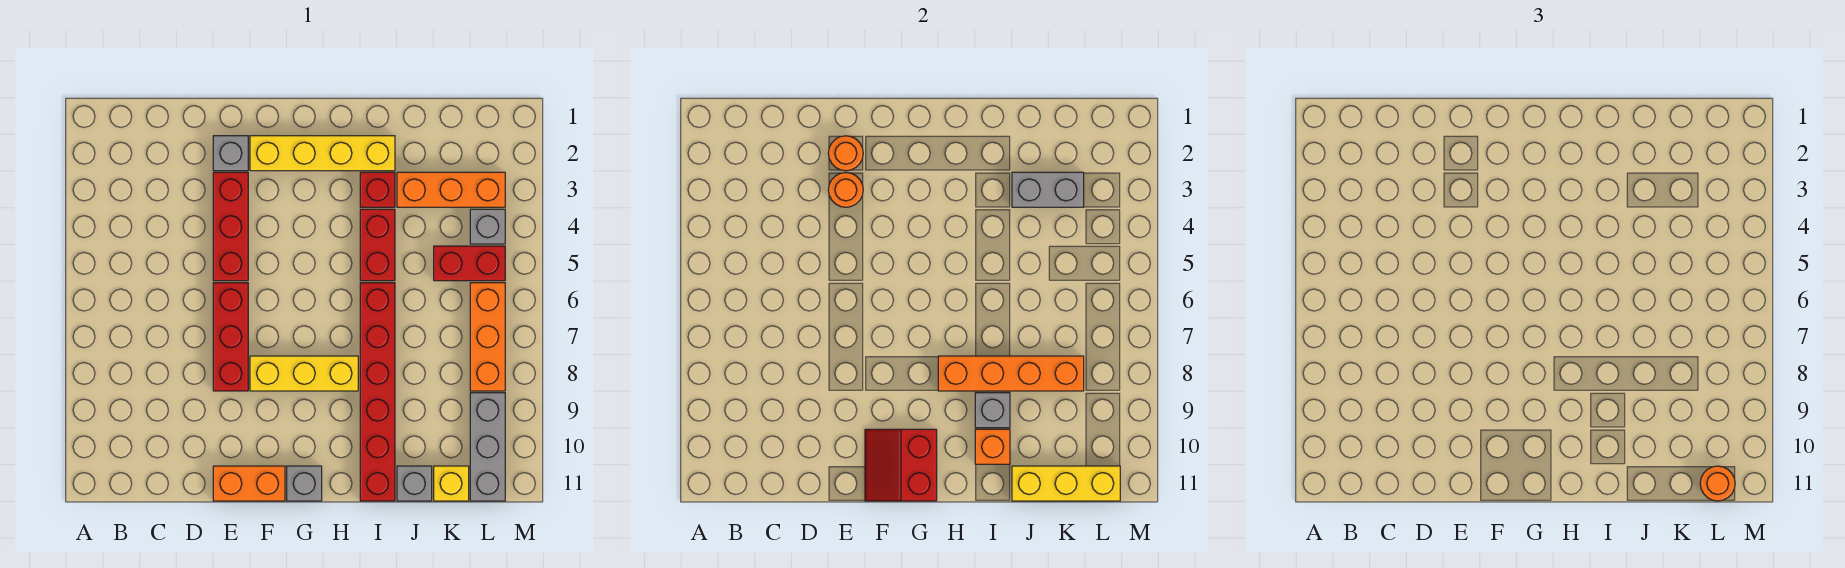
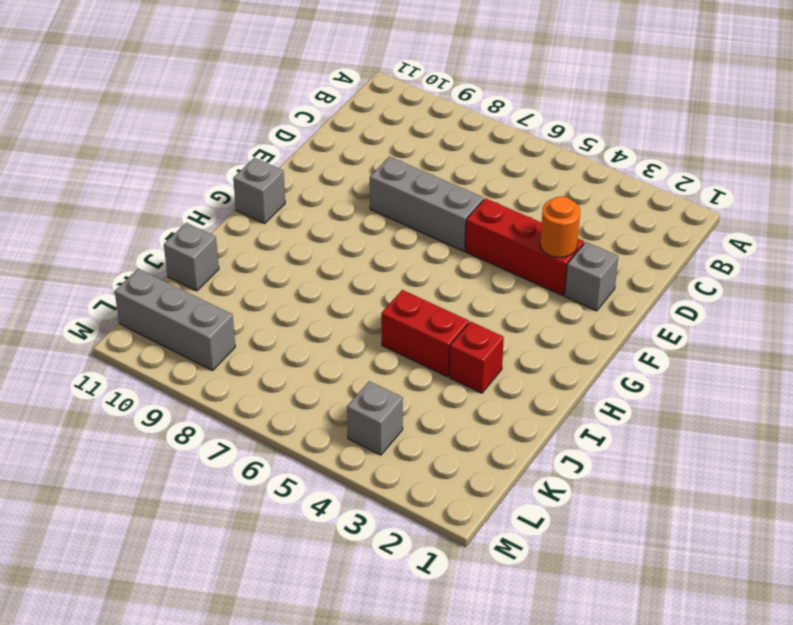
grey 1x3 brick [370,157,484,251] -> red 1x3 brick [213,283,248,391]
none -> orange 1x2 brick [213,466,285,501]
none -> yellow 1x4 brick [250,136,395,171]
none -> yellow 1x3 brick [250,356,358,391]

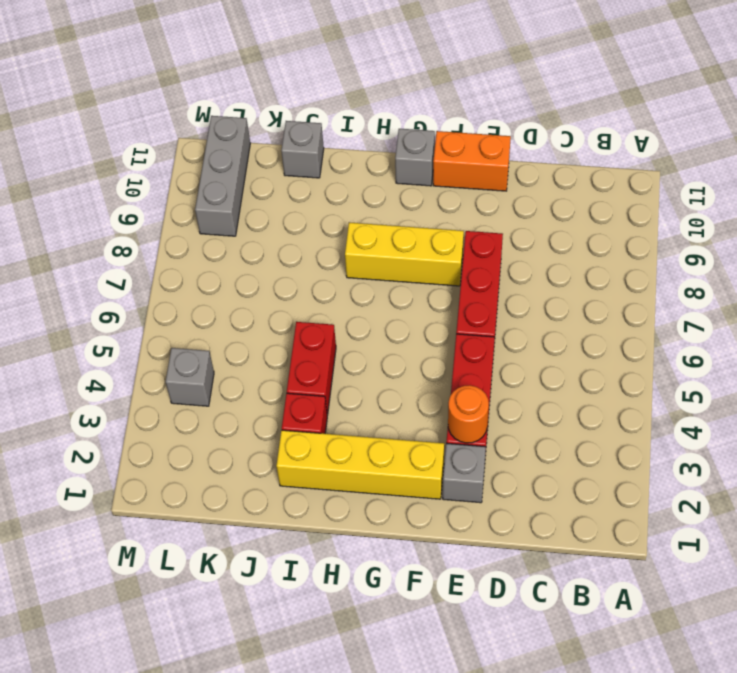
none -> red 1x6 brick [360,283,395,501]
none -> orange 1x3 brick [397,172,505,207]
none -> red 1x2 brick [434,246,505,281]

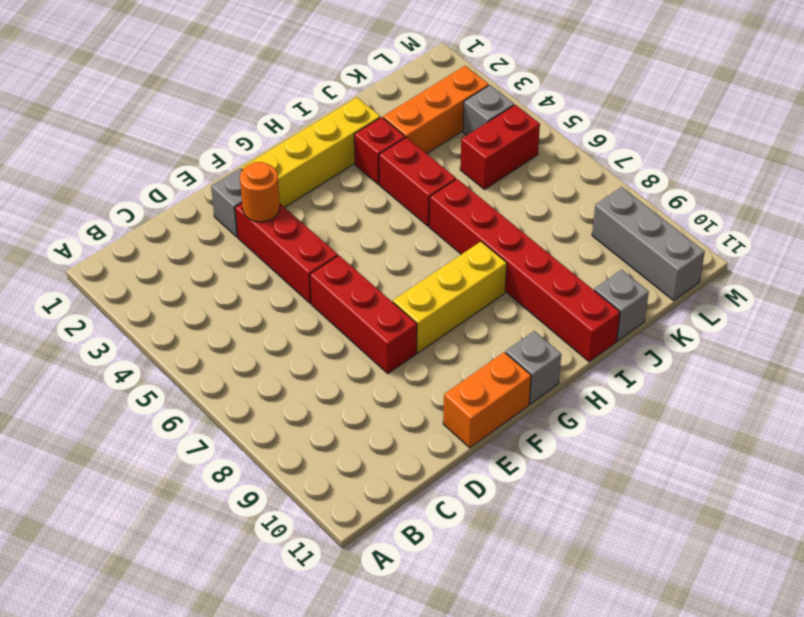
none -> yellow 1x1 brick [434,466,469,501]
none -> orange 1x3 brick [470,283,505,391]
none -> orange 1x1 round brick [828,136,863,171]

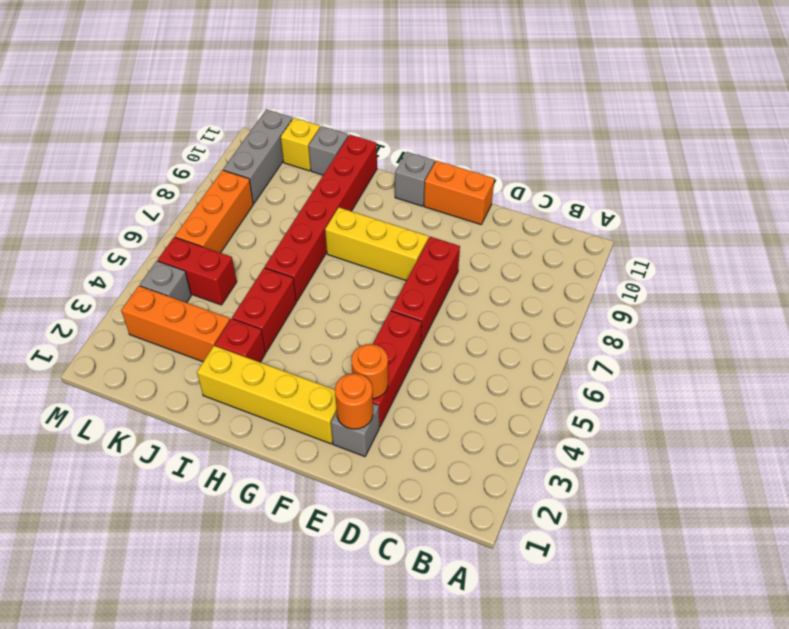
none -> red 2x2 slope [865,429,937,501]
none -> orange 1x4 brick [938,356,1084,391]
none -> grey 1x1 brick [975,393,1010,428]

